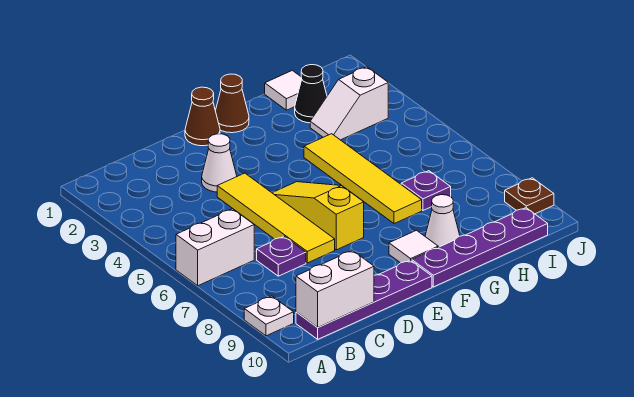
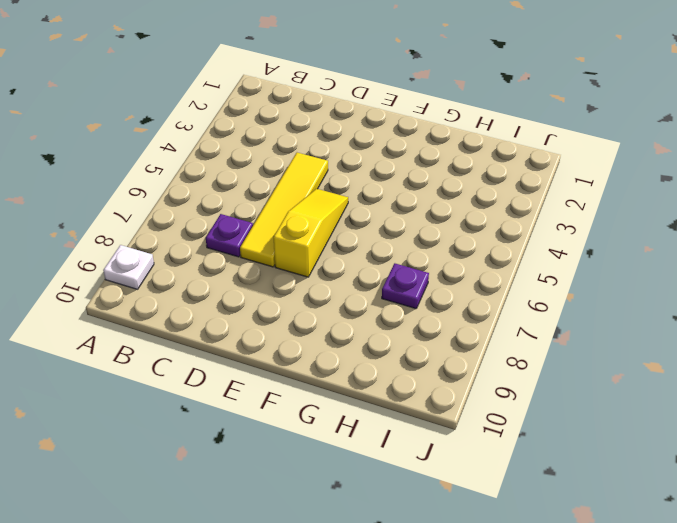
none -> white 1x2 brick [176,209,254,286]
none -> purple 1x4 plate [296,260,432,339]
none -> white 1x1 cone [202,134,237,192]

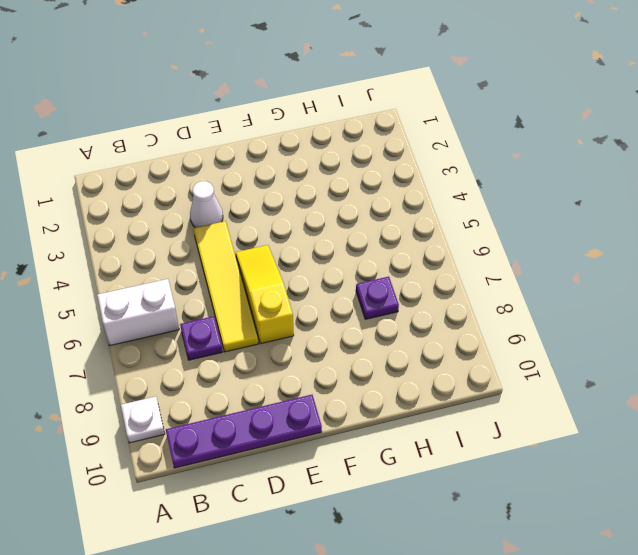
none -> brown 1x1 cone [185,87,220,146]
none -> brown 1x1 cone [215,74,249,133]
none -> white 1x1 tile [389,230,438,263]

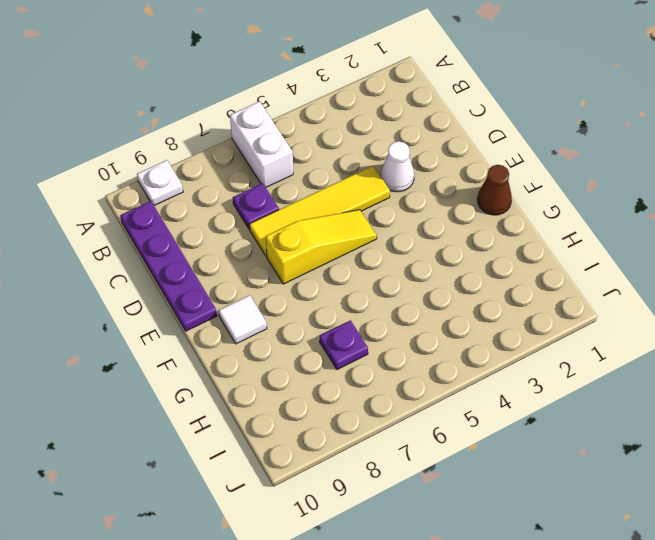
none -> brown 1x1 cone [185,87,220,146]
none -> purple 1x4 plate [412,208,548,287]
none -> yellow 1x4 tile [304,134,422,224]

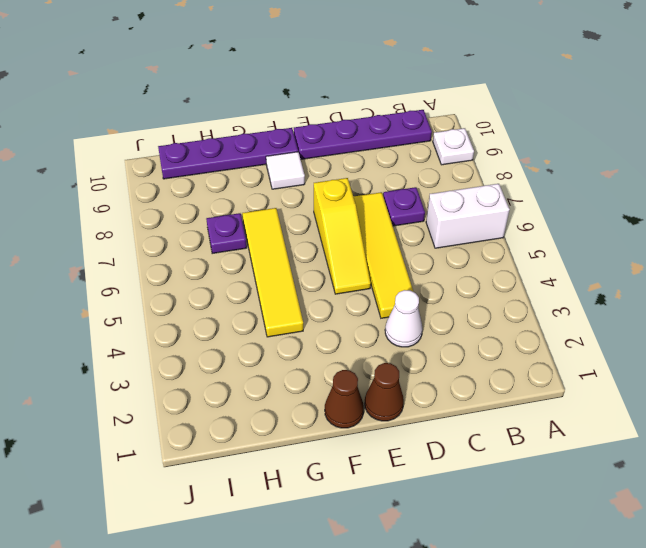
none -> white 1x1 cone [425,195,460,247]
none -> white 1x1 tile [265,70,302,110]
none -> black 1x1 cone [295,65,327,123]

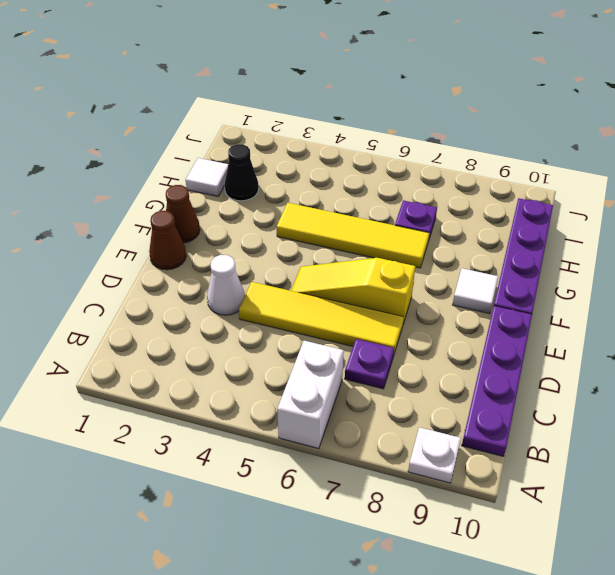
none -> white 1x1 cone [425,195,460,247]
none -> white 1x2 slope [310,67,388,140]
none -> brown 1x1 plate [505,178,554,214]

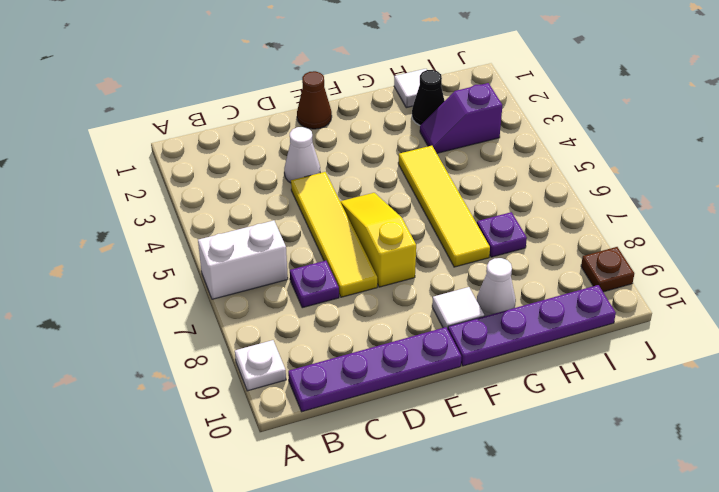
purple 1x2 slope [420,83,502,153] -> white 1x2 slope [310,67,388,140]
none -> brown 1x1 cone [215,74,249,133]
none -> white 1x2 brick [296,250,374,327]

